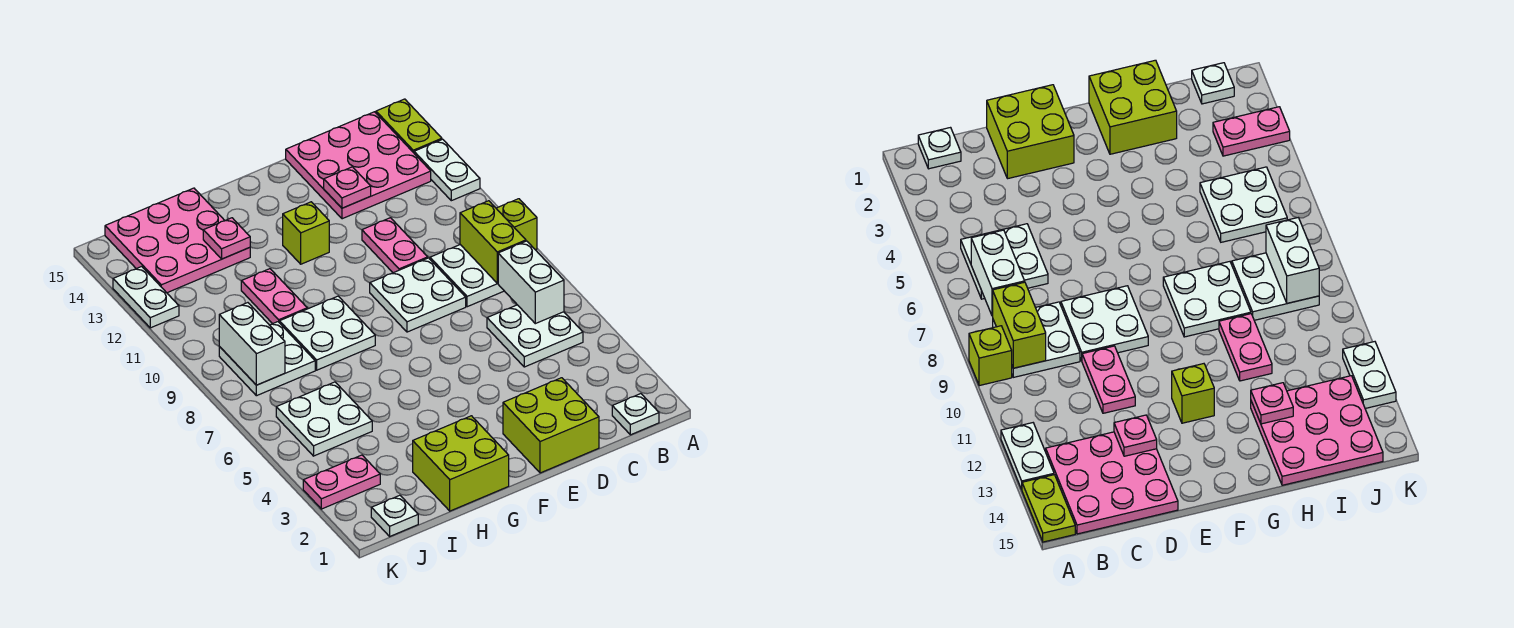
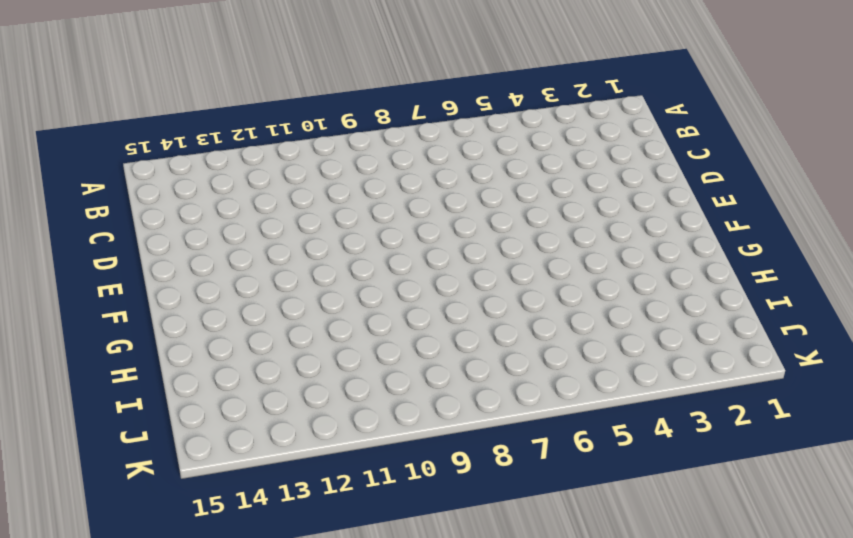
none -> lime 1x1 brick [496,199,537,250]
none -> white 1x2 plate [414,139,480,201]
none -> lime 1x2 plate [376,99,442,153]

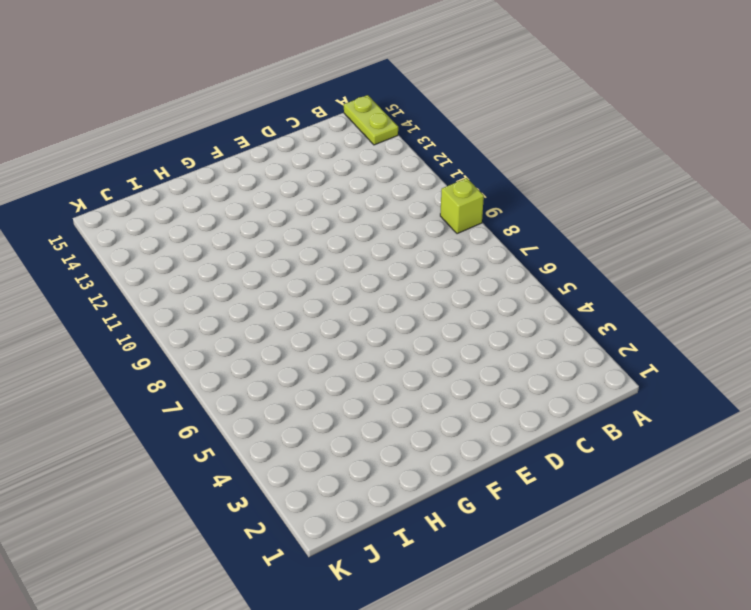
none -> white 1x2 plate [414,139,480,201]
none -> white 1x1 plate [612,394,659,435]
none -> white 2x2 plate [487,305,583,367]

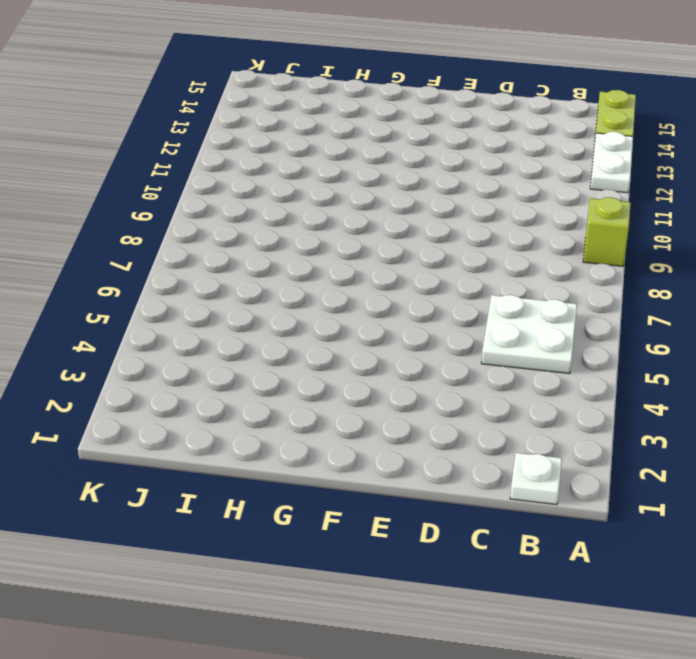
none -> white 2x2 plate [430,245,504,307]
none -> pink 3x3 plate [286,112,431,219]
none -> lime 2x2 brick [503,378,599,473]

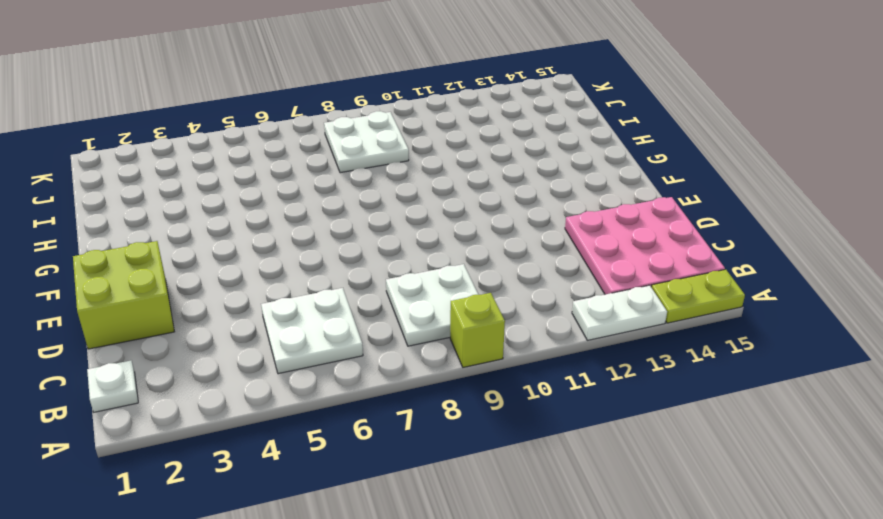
none -> white 2x2 plate [370,258,466,332]
none -> pink 1x2 plate [362,218,428,273]
none -> lime 1x1 brick [283,202,329,264]

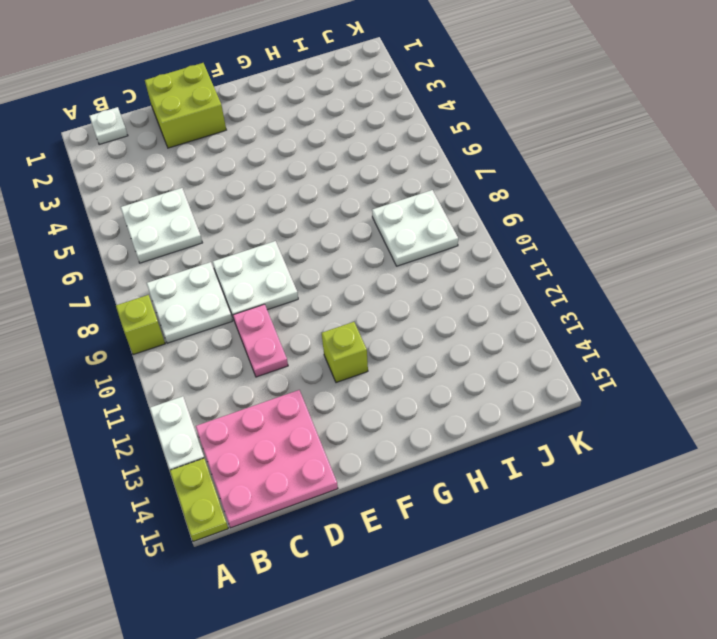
none -> lime 2x2 brick [413,416,509,511]
none -> white 2x2 plate [280,296,375,370]
none -> pink 1x2 plate [241,269,307,324]

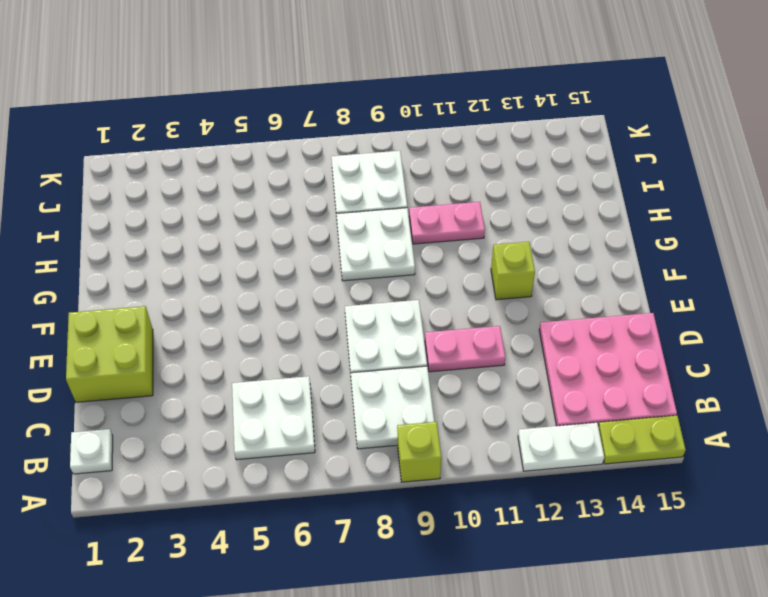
none -> lime 2x2 brick [413,416,509,511]
none -> pink 3x3 plate [105,188,250,293]
none -> white 2x2 plate [276,382,372,456]

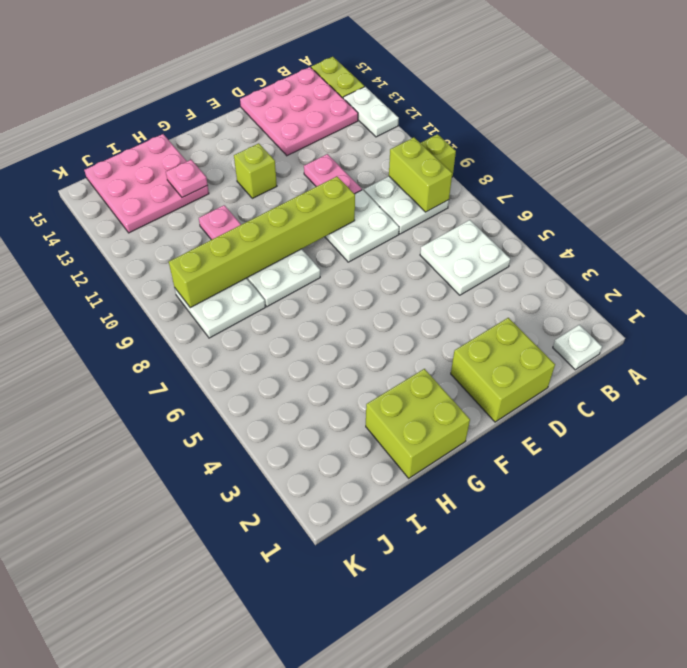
lime 1x6 brick [169,176,355,308] -> white 1x2 brick [219,303,285,385]
none -> white 2x2 plate [276,382,372,456]
none -> white 1x1 plate [371,495,418,536]
none -> pink 1x2 plate [303,455,380,509]

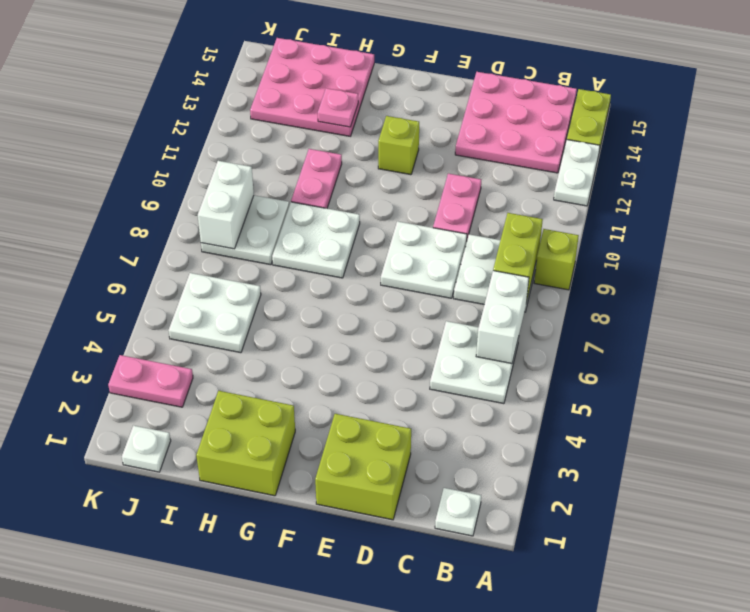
none -> white 1x2 plate [113,266,179,328]
none -> pink 1x1 plate [324,167,371,208]

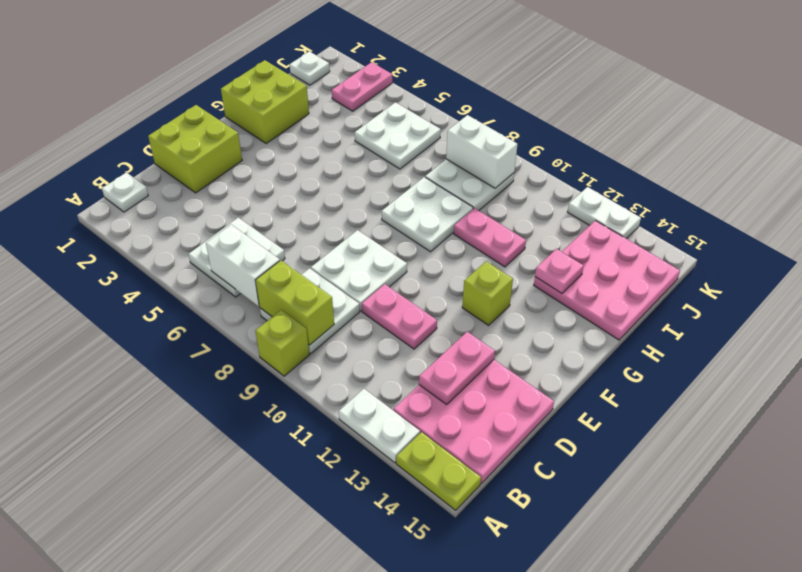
pink 1x2 plate [419,332,495,404] -> pink 1x1 plate [324,167,371,208]

